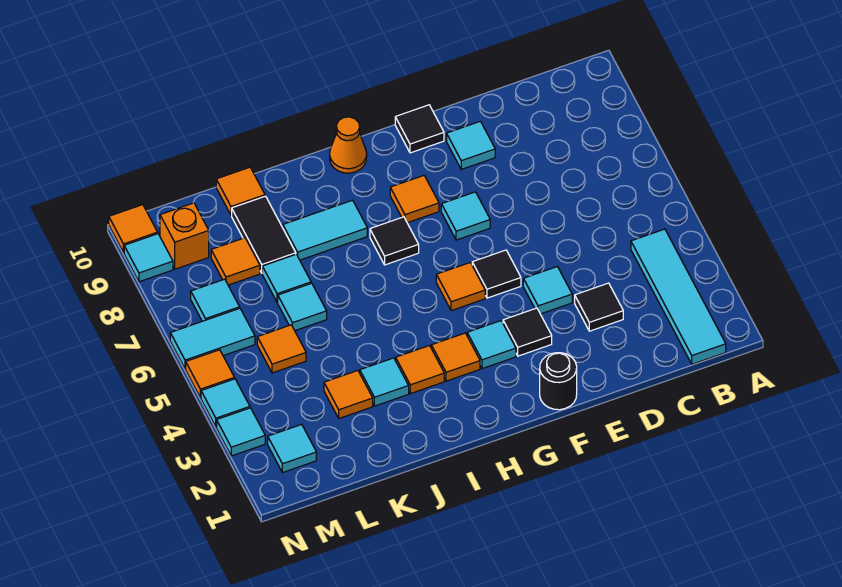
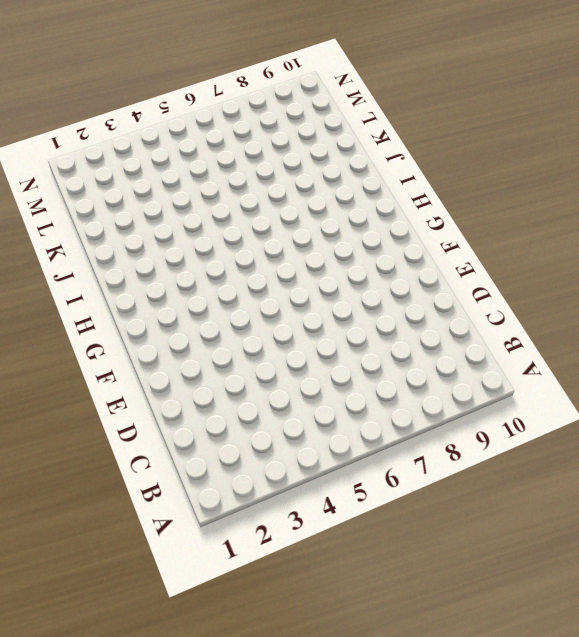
none -> cyan 1x4 tile [631,229,726,364]
none -> black 1x1 tile [575,283,623,331]
none -> cyan 1x1 tile [523,267,572,314]
none -> cyan 1x1 tile [447,121,495,169]

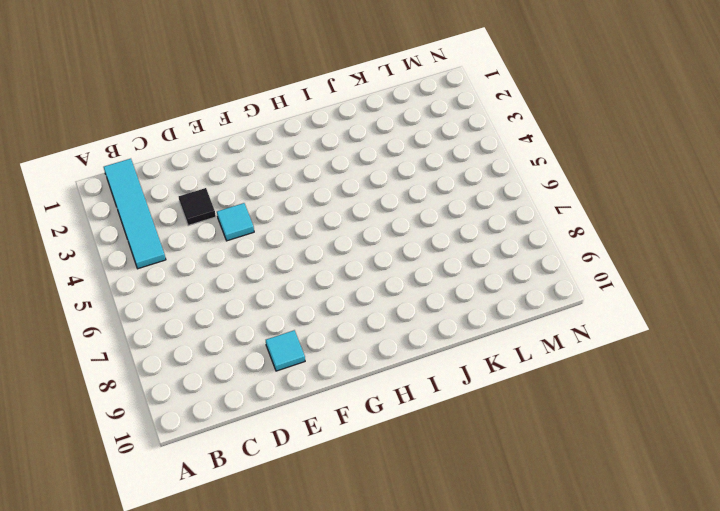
none -> black 1x1 round brick [540,353,577,410]
none -> black 1x1 tile [503,308,552,356]
none -> black 1x1 tile [472,250,521,298]
none -> cyan 1x1 tile [441,192,490,240]

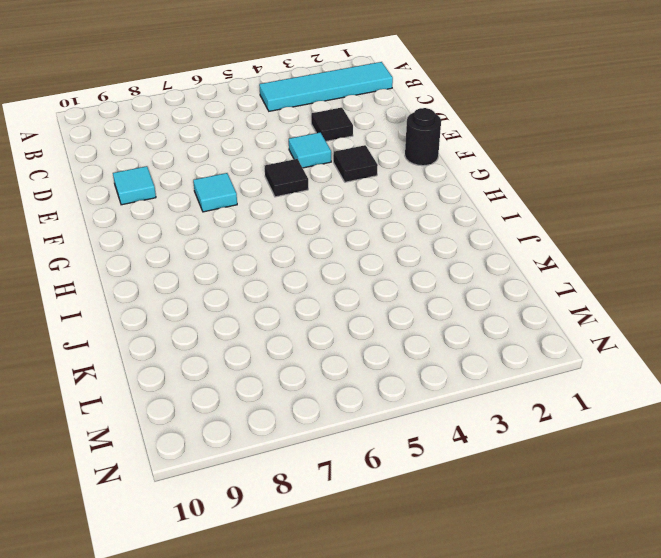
none -> black 1x1 tile [395,105,444,153]
none -> cyan 1x1 tile [467,321,516,369]
none -> orange 1x1 tile [436,263,485,311]
none -> orange 1x1 tile [390,176,439,223]

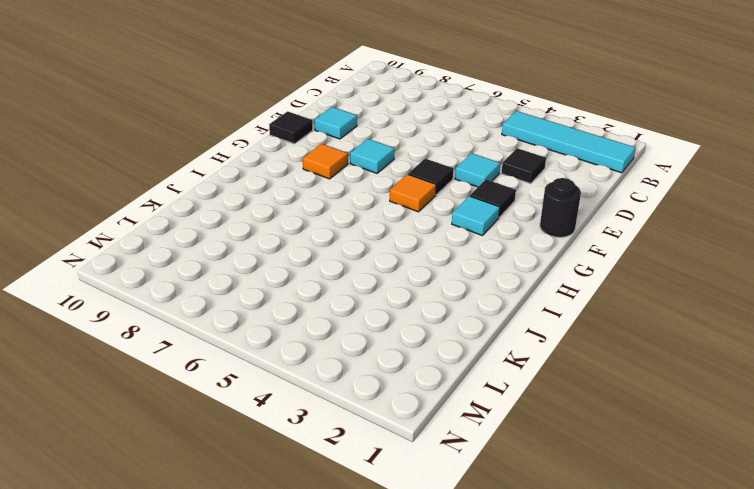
none -> orange 1x1 tile [431,333,480,381]
none -> black 1x1 tile [370,217,419,265]
none -> orange 1x1 cone [330,117,367,173]
none -> orange 1x1 tile [396,346,444,394]

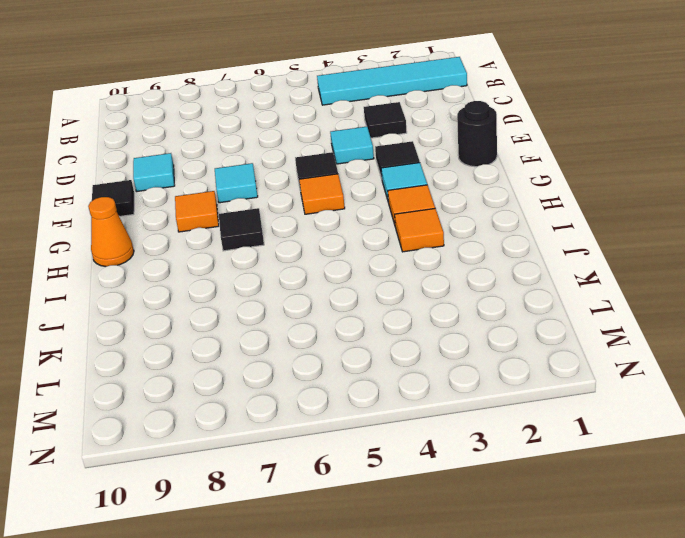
none -> cyan 1x2 tile [283,200,367,260]
none -> cyan 1x1 tile [360,358,409,406]
none -> orange 1x1 tile [324,371,373,418]
none -> cyan 1x1 tile [278,283,327,331]

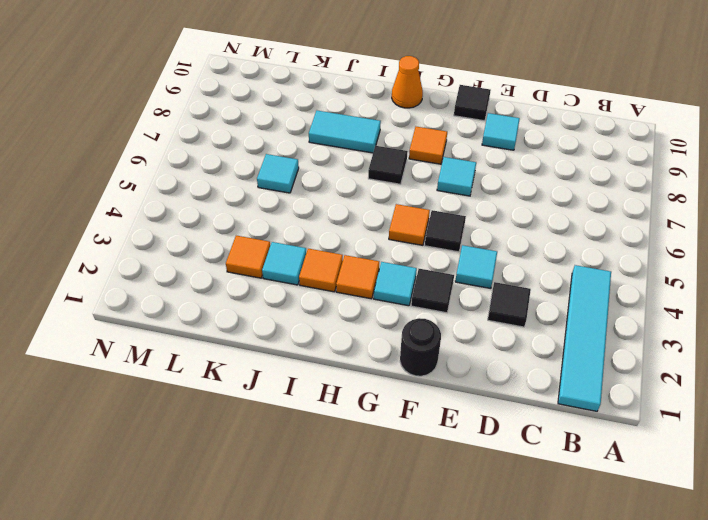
none -> cyan 1x1 tile [262,254,311,302]
none -> black 1x2 tile [232,196,296,273]
none -> orange 1x1 tile [216,167,265,215]
none -> orange 1x1 tile [257,325,306,373]

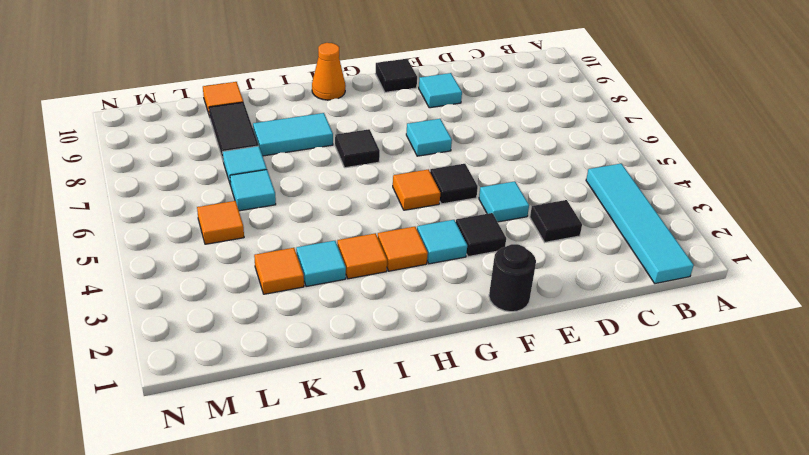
none -> orange 1x1 tile [390,176,439,223]
none -> orange 1x1 tile [211,238,260,285]
none -> cyan 1x1 tile [268,424,316,473]
none -> cyan 1x2 tile [170,308,255,369]

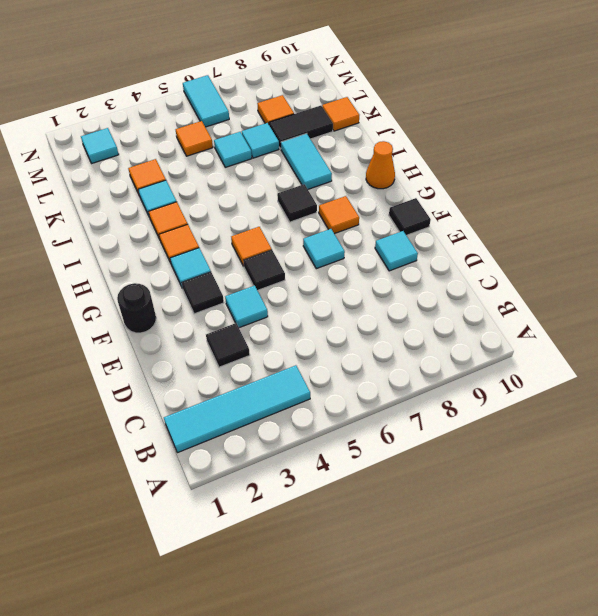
none -> cyan 1x1 tile [191,279,240,321]
none -> orange 1x1 brick [160,203,209,269]
none -> cyan 1x1 tile [217,408,265,456]
none -> cyan 1x1 tile [201,379,250,427]

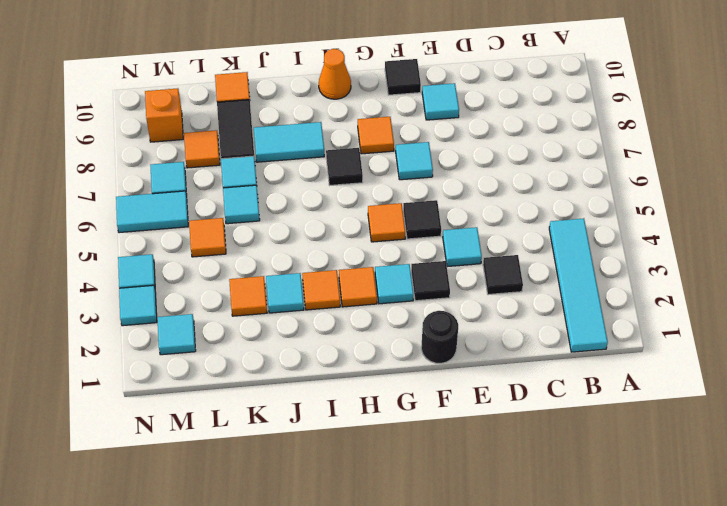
none -> orange 1x1 tile [186,350,235,398]
none -> cyan 1x1 tile [124,234,173,282]
none -> orange 1x1 tile [109,205,158,253]

